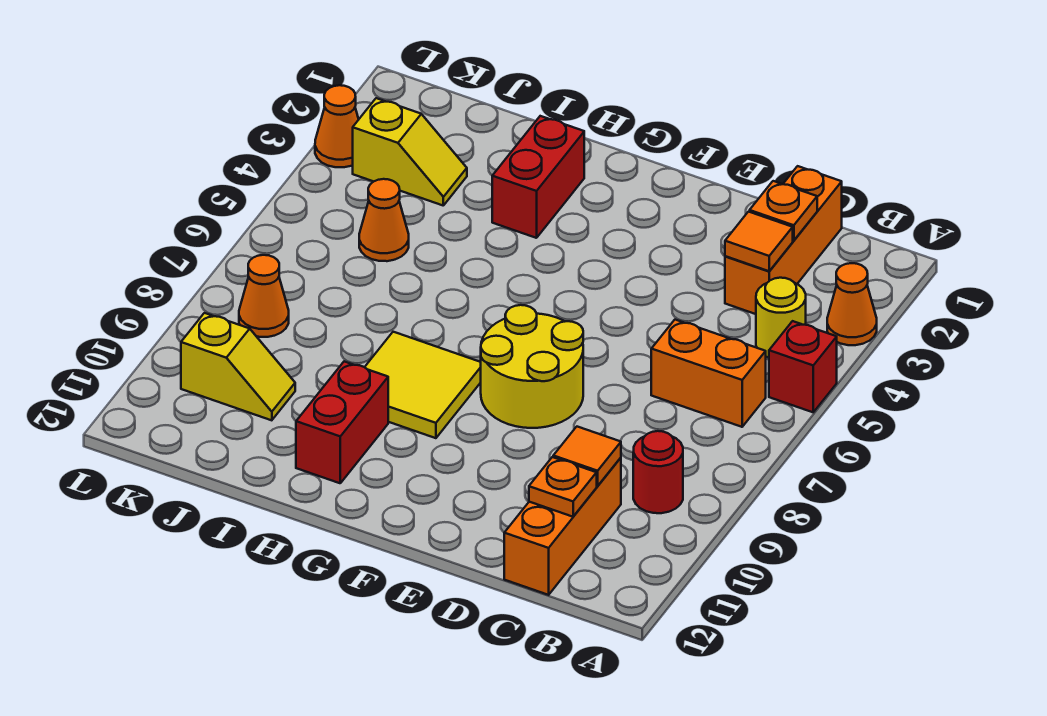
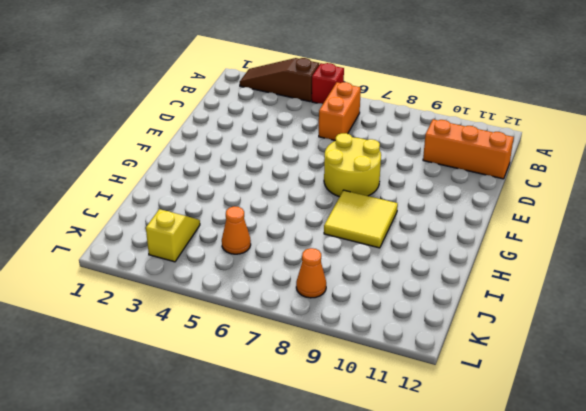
brown 1x3 slope [240,58,319,102] -> orange 1x1 cone [827,263,877,345]
none -> yellow 1x1 round brick [756,278,806,358]
none -> red 1x1 round brick [633,431,683,513]
none -> orange 1x3 brick [725,166,842,314]

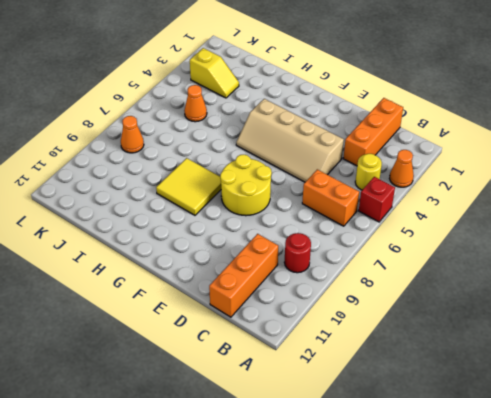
tan 2x4 slope [236,99,344,182] -> none
none -> red 1x2 brick [492,116,584,238]
none -> red 1x2 brick [296,361,388,483]
none -> yellow 1x2 slope [181,313,295,420]

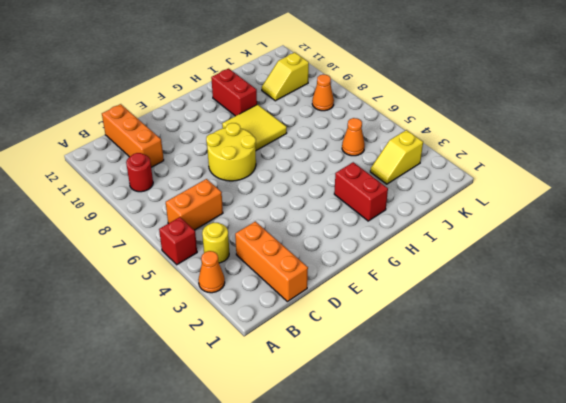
none -> orange 1x1 cone [315,85,359,167]
none -> orange 1x1 plate [750,181,817,241]
none -> orange 1x1 tile [725,212,793,271]

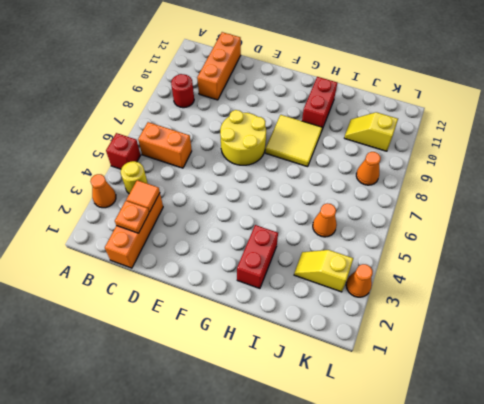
none -> orange 1x1 tile [553,427,621,486]
none -> orange 1x1 plate [529,457,597,517]

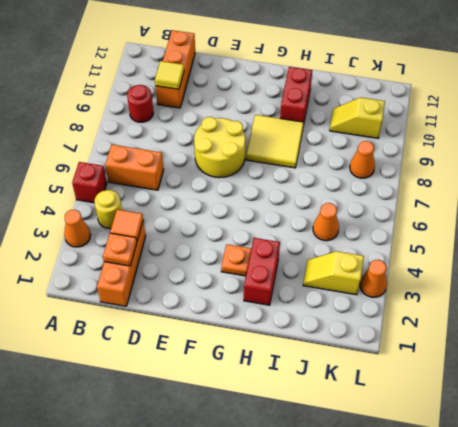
yellow 1x1 tile [155,61,184,89] -> orange 1x1 tile [553,427,621,486]
orange 1x1 plate [221,244,252,276] -> orange 1x1 plate moved to [529,457,597,517]

